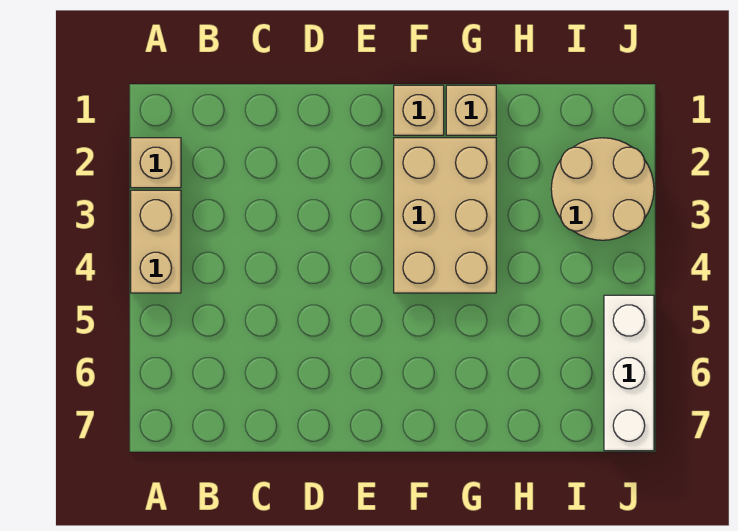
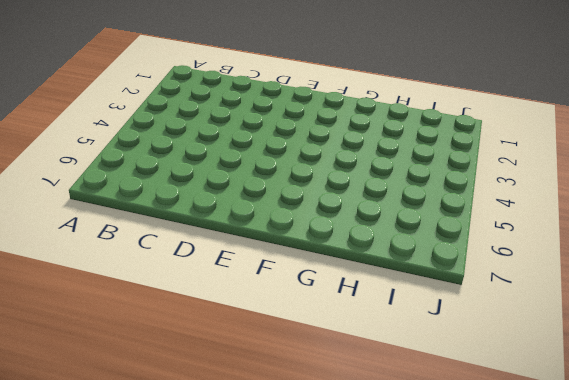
none -> tan 1x1 brick [131,138,181,188]
none -> tan 1x2 brick [131,190,181,293]

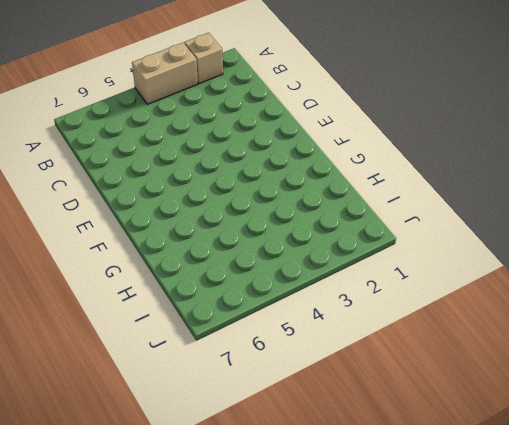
none -> tan 1x1 brick [394,85,444,135]
none -> tan 2x3 brick [394,138,496,293]

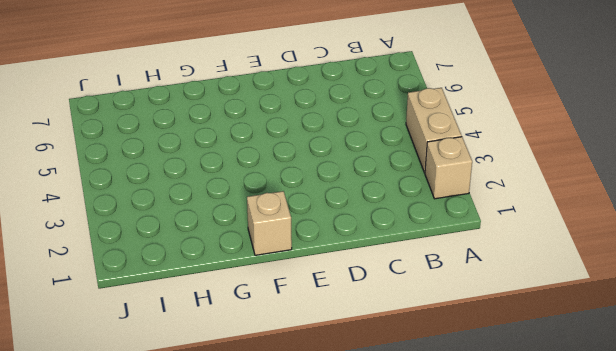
none -> tan 2x3 brick [394,138,496,293]
none -> tan 1x1 brick [446,85,496,135]

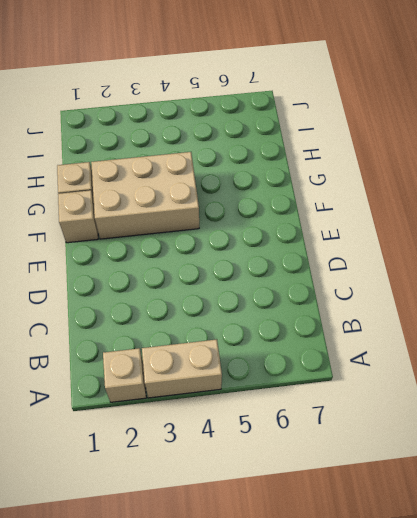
none -> tan 2x2 round brick [551,138,654,240]
none -> white 1x3 brick [604,295,654,451]

